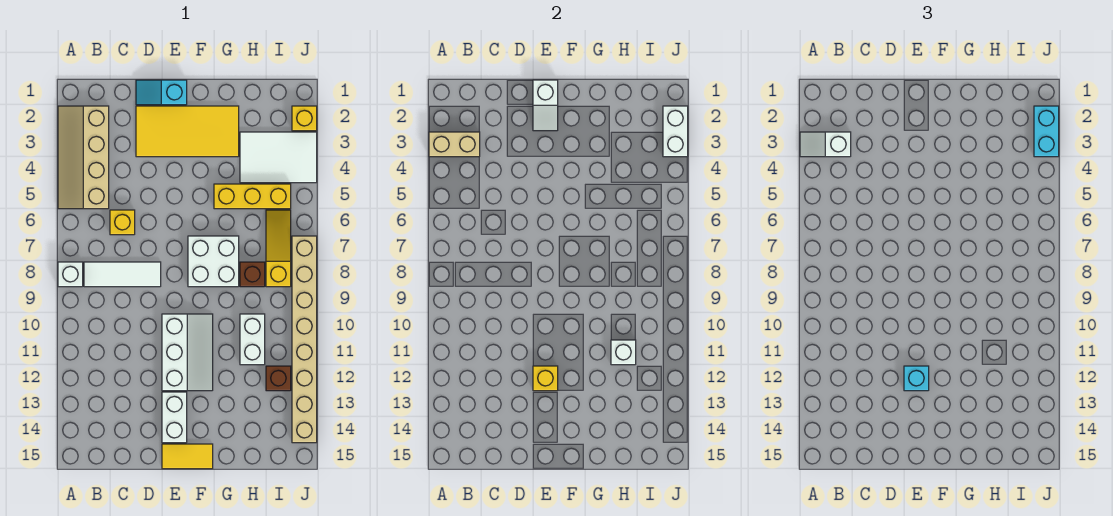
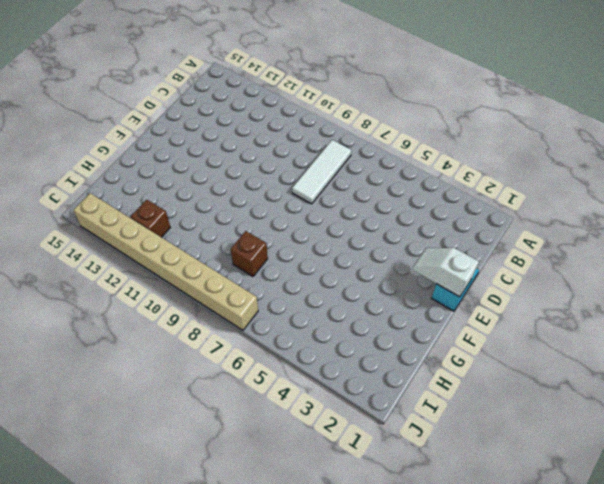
none -> tan 2x4 slope [58,106,109,209]
none -> white 1x1 brick [58,262,83,287]
none -> yellow 1x1 brick [110,210,135,235]

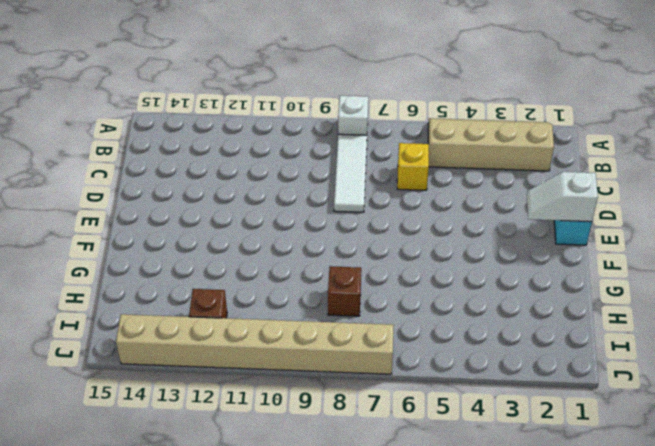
none -> yellow 2x4 tile [136,106,239,157]
none -> white 2x3 slope [162,314,213,391]
none -> white 1x2 brick [162,392,187,443]

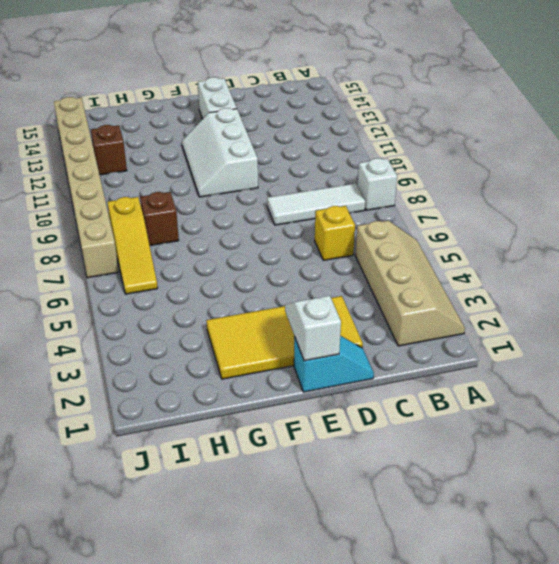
none -> yellow 1x2 tile [162,444,213,469]
none -> white 2x2 brick [188,236,239,287]
none -> yellow 1x3 brick [214,184,291,209]

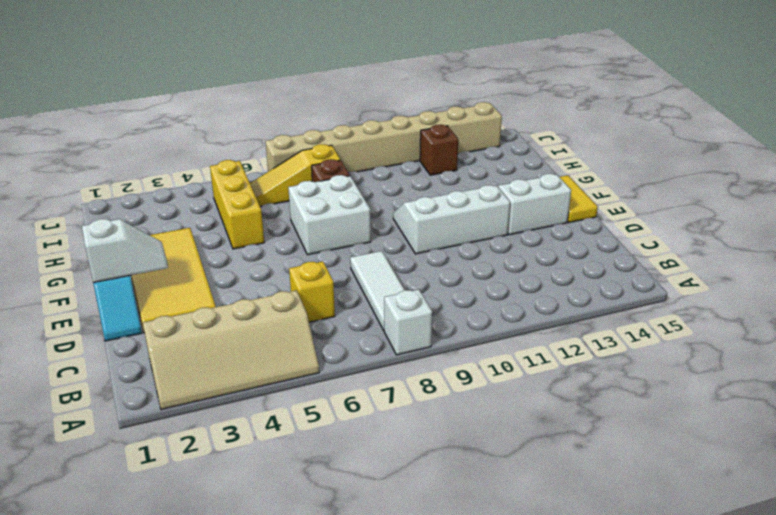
none -> white 2x3 tile [240,132,317,183]
none -> white 1x2 brick [240,314,265,365]
none -> yellow 1x1 brick [292,106,317,131]

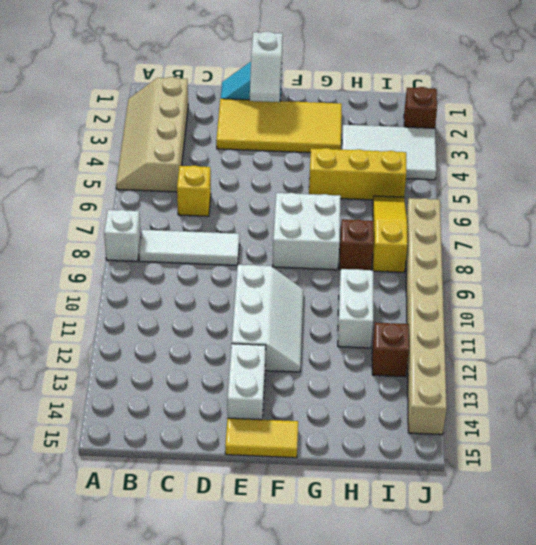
brown 1x1 brick [404,87,437,128] -> yellow 1x1 brick [292,106,317,131]
none -> tan 1x2 brick [429,132,480,157]
none -> yellow 1x1 brick [533,366,558,391]
none -> white 1x1 brick [611,340,636,365]

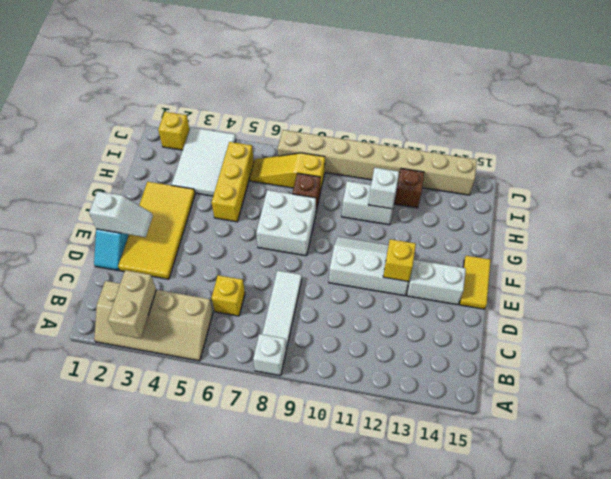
none -> white 1x2 brick [663,106,688,157]
none -> white 1x2 slope [800,132,851,157]
none -> cyan 1x1 brick [904,366,929,391]

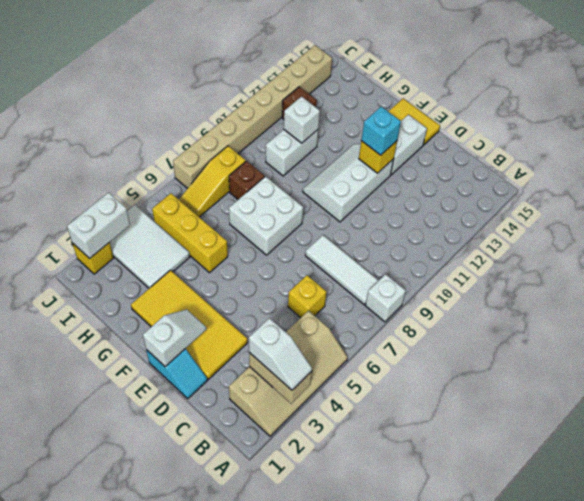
none -> cyan 1x2 brick [1034,106,1059,157]

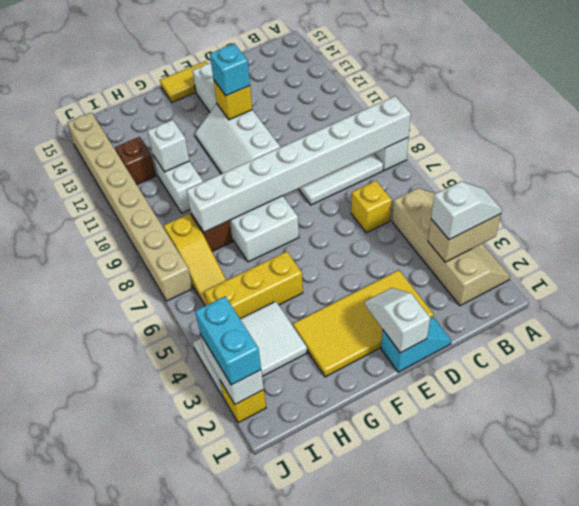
white 1x8 brick [187,96,411,232] -> none

